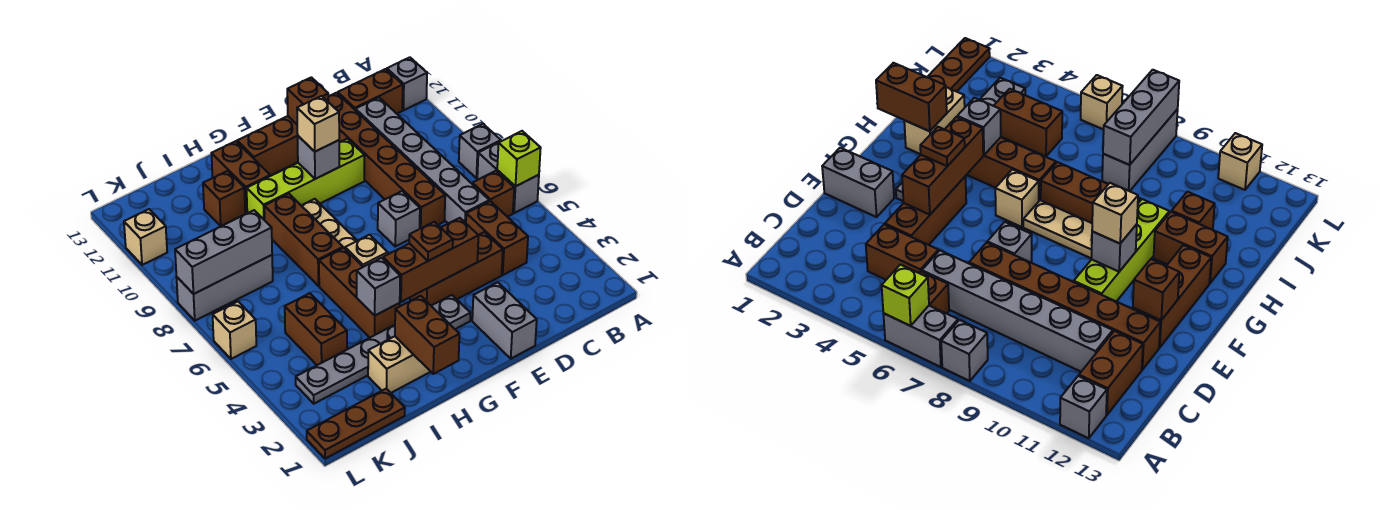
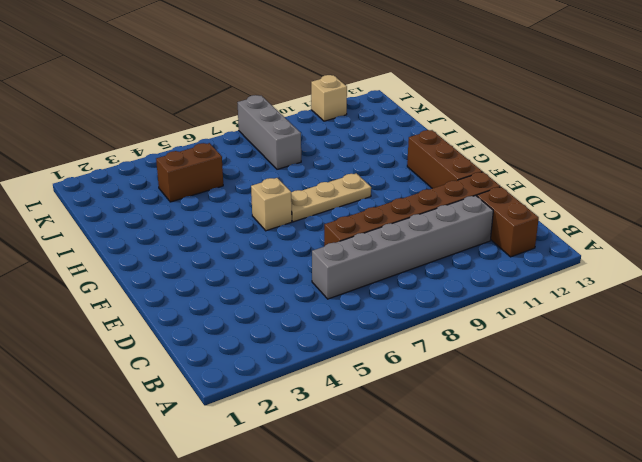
none -> grey 1x2 brick [477,141,539,213]
none -> grey 1x1 brick [459,124,501,178]
none -> grey 1x1 brick [387,57,427,110]
none -> brown 1x1 brick [472,171,514,217]

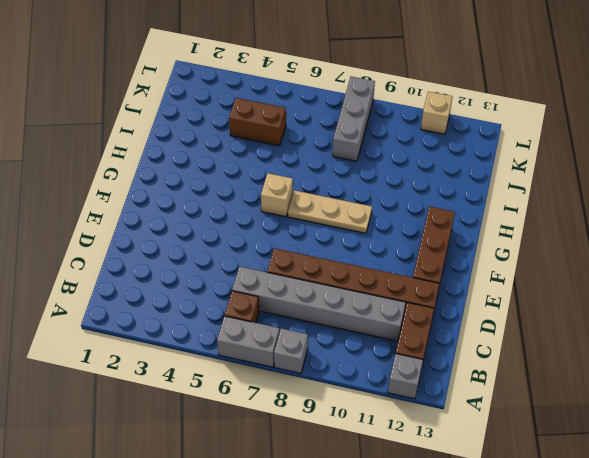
none -> brown 1x2 brick [466,201,528,275]
none -> brown 1x3 brick [409,232,503,306]
none -> grey 1x2 brick [472,282,537,359]
none -> grey 1x1 brick [378,191,420,246]

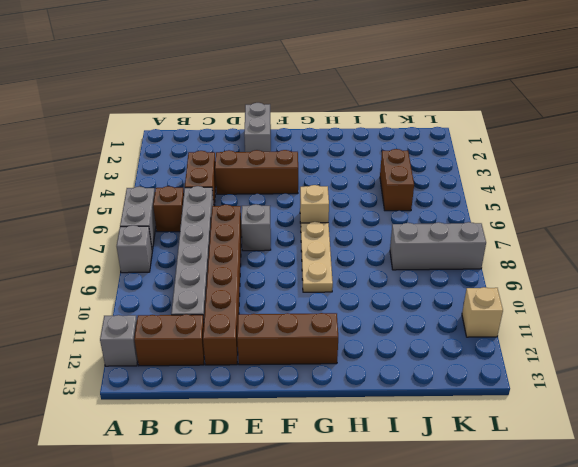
none -> lime 1x4 brick [247,139,365,220]
none -> grey 1x6 plate [296,295,470,404]
none -> tan 1x2 brick [368,336,431,393]
none -> brown 1x3 brick [319,248,400,338]

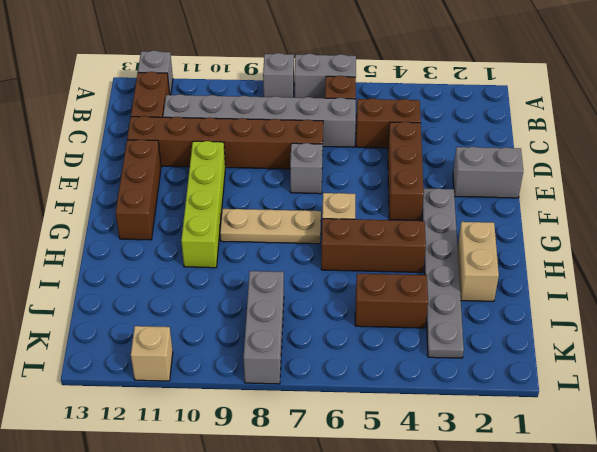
none -> brown 1x3 brick [264,194,343,286]
none -> brown 1x2 brick [212,141,270,214]
none -> brown 1x1 brick [203,171,245,226]
none -> brown 1x3 plate [307,389,405,459]

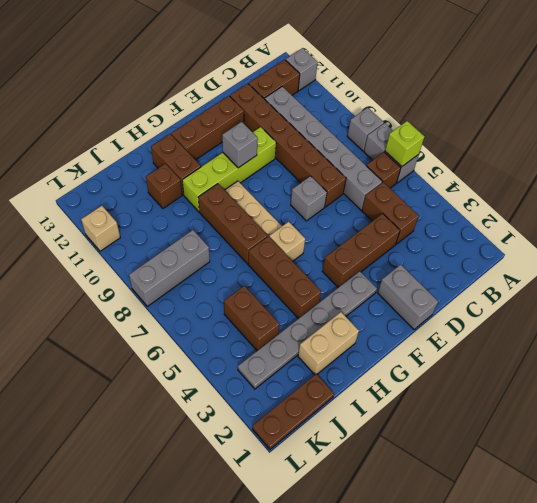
none -> tan 1x1 brick [213,301,256,359]
none -> brown 1x3 brick [383,218,478,302]
none -> brown 1x1 brick [287,77,328,124]
none -> brown 1x2 brick [395,296,459,374]

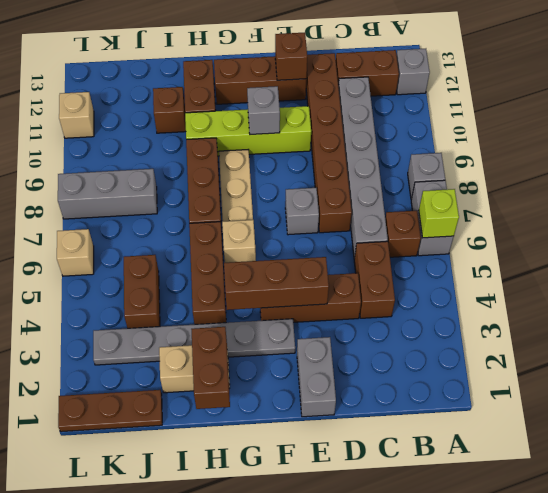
none -> grey 1x1 brick [357,258,400,316]
none -> grey 1x3 brick [175,210,272,294]
none -> brown 1x1 plate [409,222,453,261]
none -> tan 1x1 brick [297,96,339,152]

